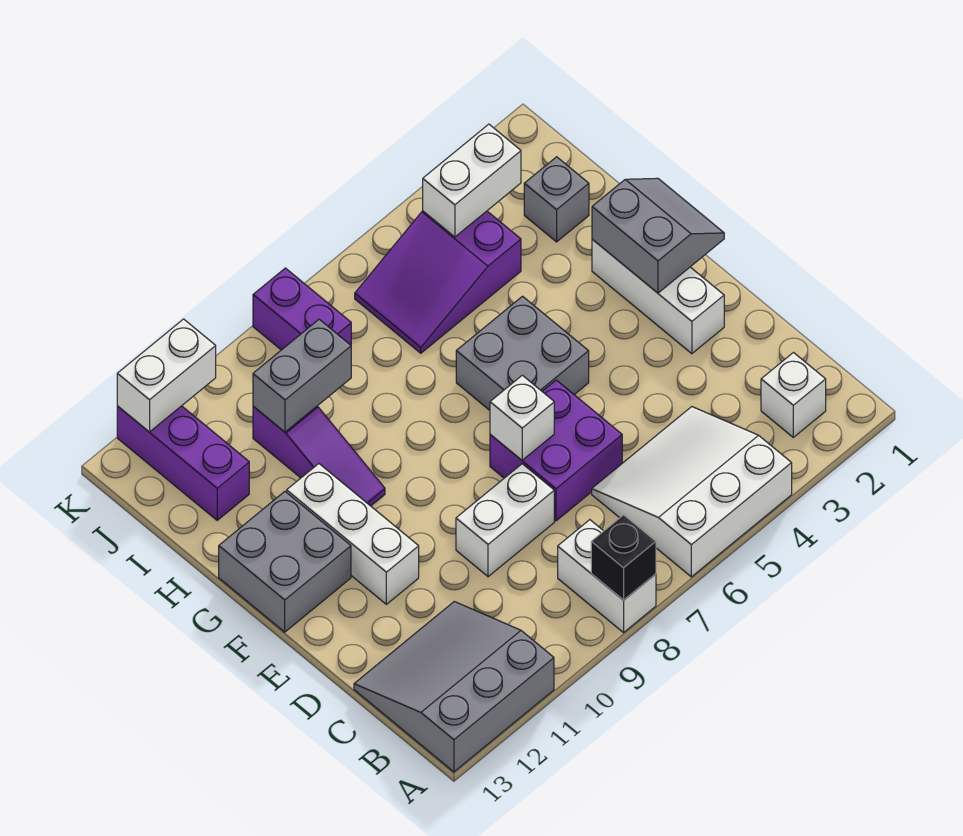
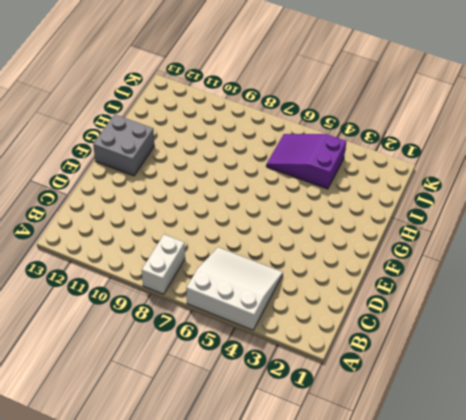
none -> grey 3x3 slope [354,602,554,772]
none -> white 1x1 brick [761,353,826,437]
none -> purple 2x2 brick [490,380,622,521]

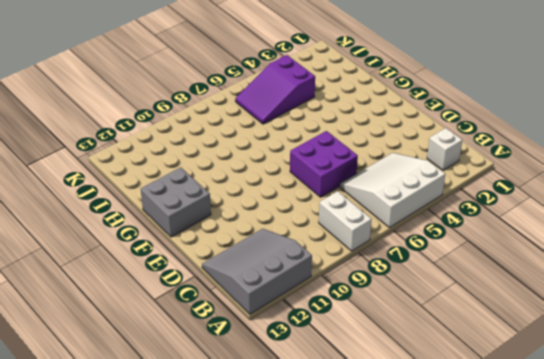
none -> white 1x2 brick [456,464,554,577]
none -> white 1x3 brick [592,239,724,354]
none -> white 1x3 brick [287,464,419,604]

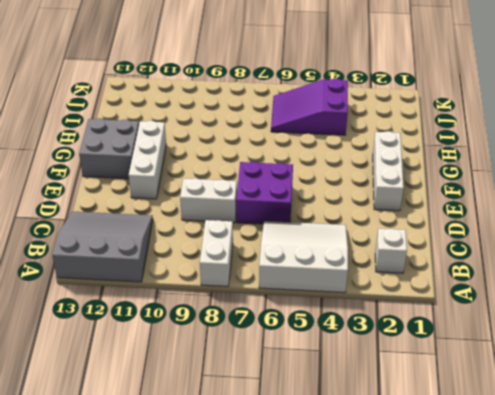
none -> grey 2x2 brick [456,296,589,410]
none -> purple 1x3 slope [253,406,385,506]
none -> grey 1x1 brick [524,157,589,242]

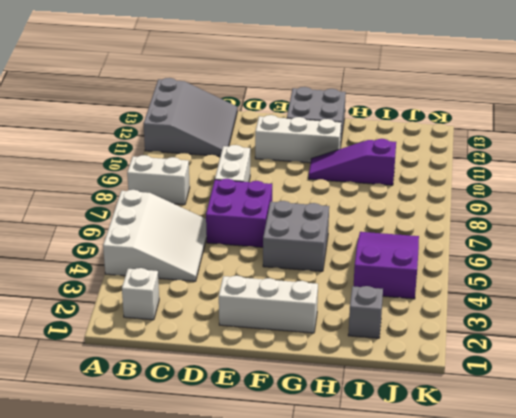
none -> purple 1x3 brick [117,406,249,520]
none -> purple 1x2 brick [253,268,351,350]
none -> black 1x1 brick [591,515,656,600]

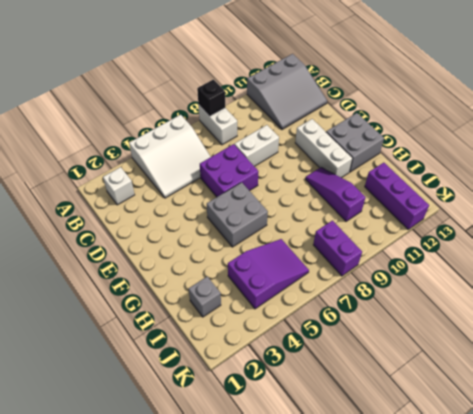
none -> white 1x3 brick [592,239,724,354]
none -> white 1x1 brick [490,375,554,460]
none -> grey 2x2 slope [592,178,724,293]

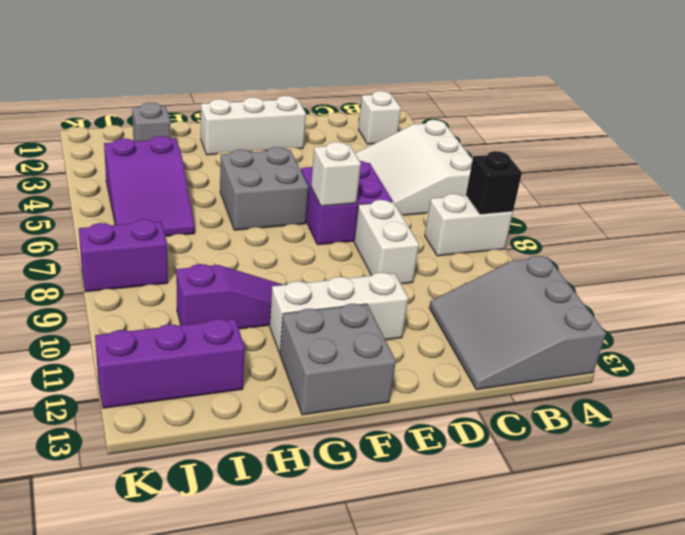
none -> grey 2x2 slope [592,178,724,293]
none -> grey 1x2 brick [253,319,351,432]
none -> white 1x2 brick [423,124,521,237]

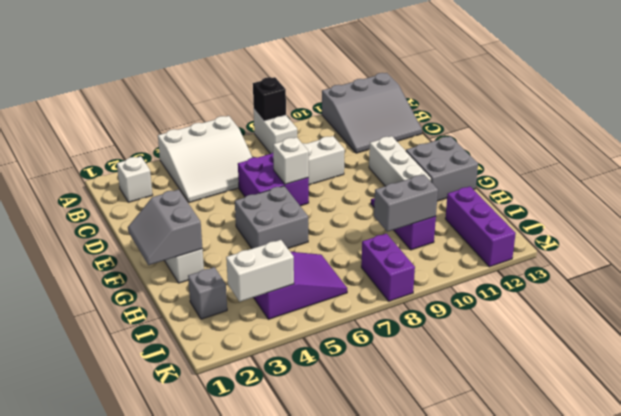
none -> white 1x2 brick [117,319,216,432]

